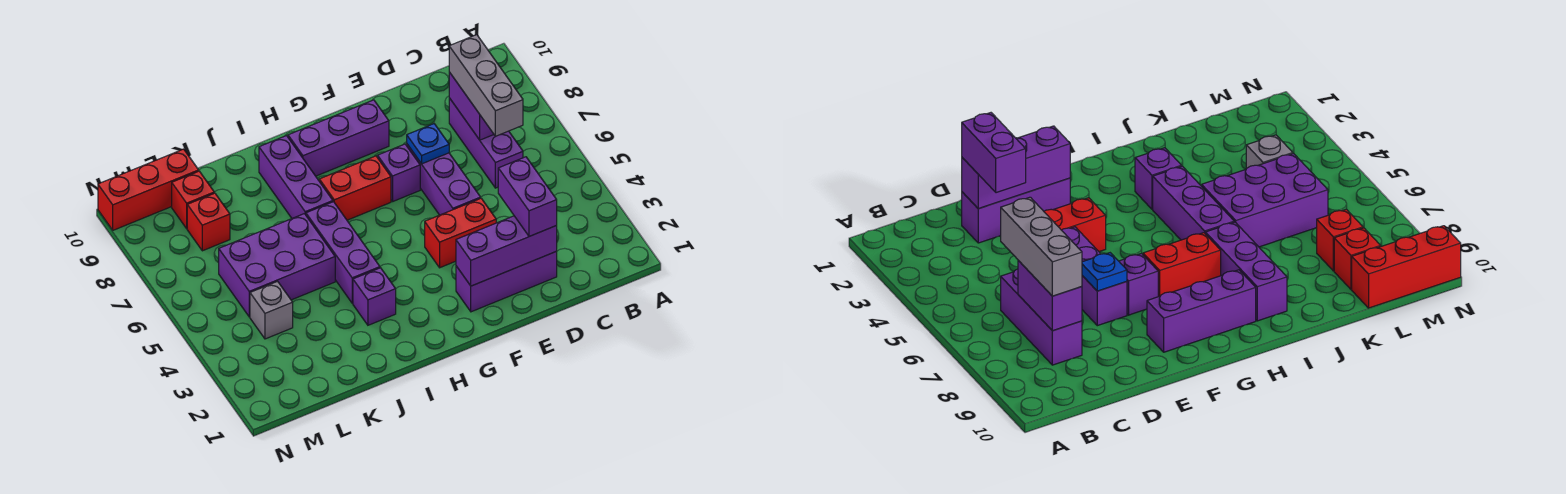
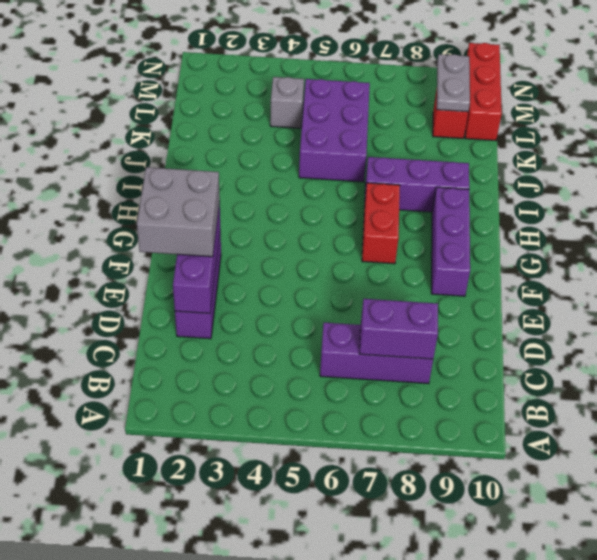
grey 2x2 brick [137,167,220,257] -> none
grey 1x2 plate [437,54,470,112] -> none
none -> red 1x2 brick [425,198,496,268]
none -> purple 1x3 brick [407,144,481,215]
none -> purple 1x1 brick [378,144,420,201]

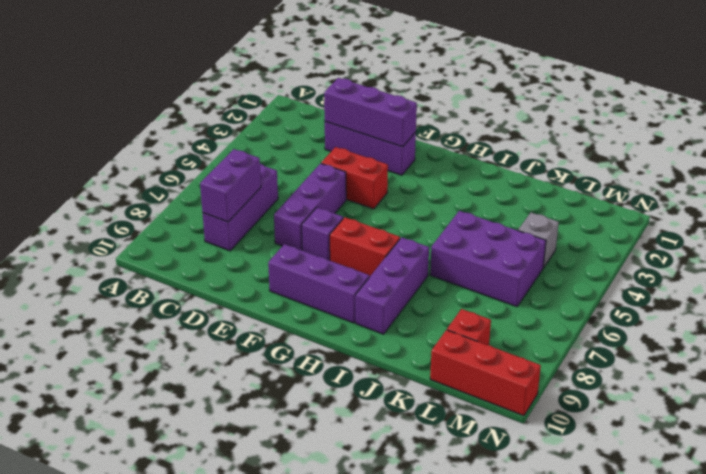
none -> purple 1x1 brick [353,268,396,325]
none -> purple 1x3 brick [306,202,380,303]
none -> red 1x1 brick [187,193,230,251]

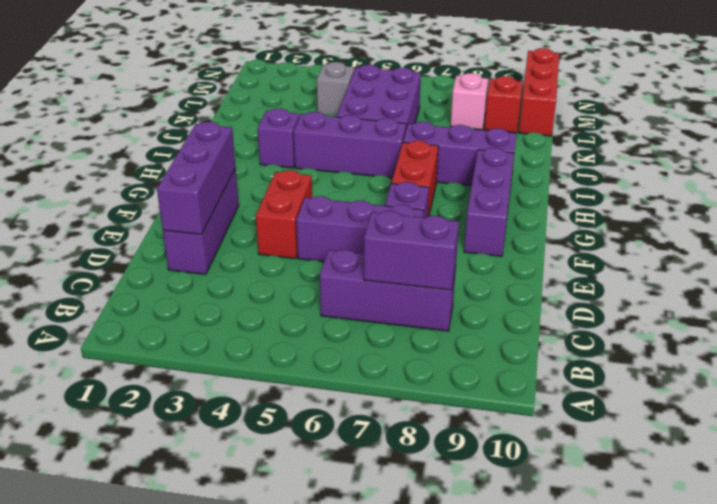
pink 1x1 brick [450,73,488,130] -> red 1x1 brick [187,193,230,251]
none -> blue 1x1 plate [407,124,449,164]
none -> grey 1x3 brick [449,35,523,136]
none -> purple 1x2 brick [498,157,557,236]

